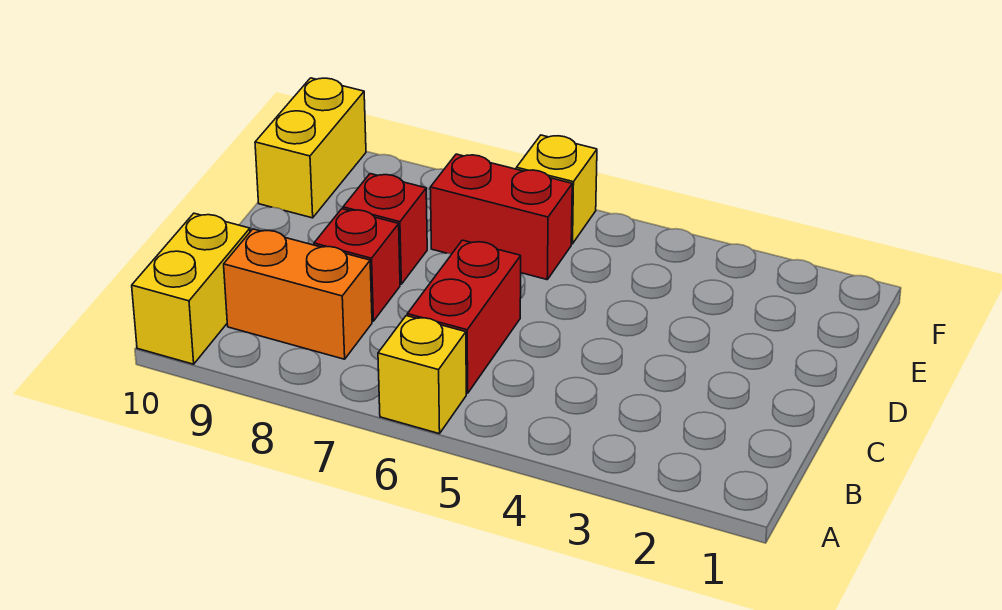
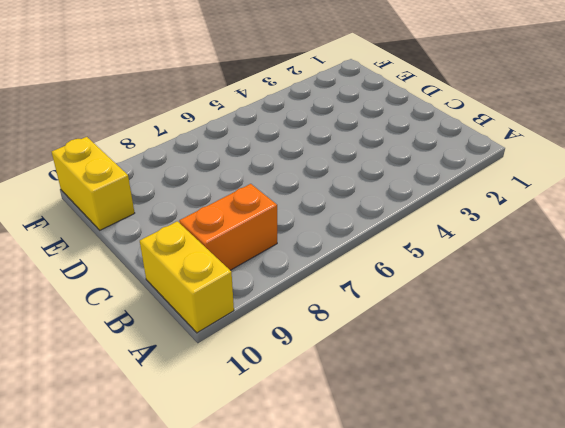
none -> yellow 1x1 brick [378,316,466,434]
none -> red 1x2 brick [407,240,521,393]

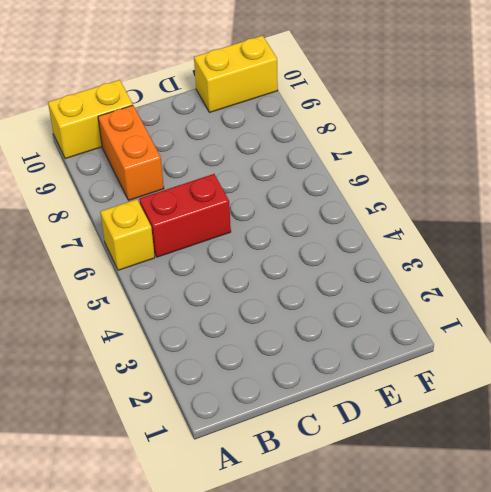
none -> red 1x1 brick [314,209,400,321]
none -> red 1x1 brick [343,174,427,284]

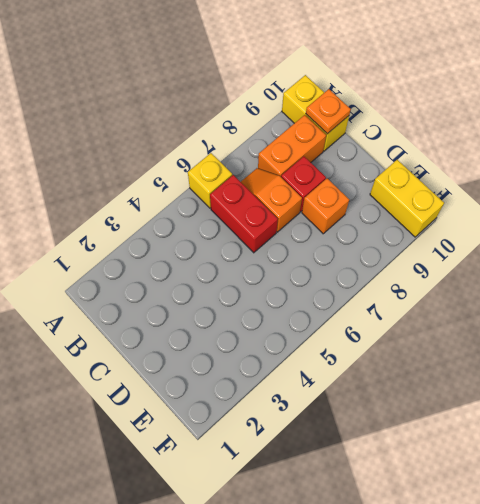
orange 1x2 slope [241,168,302,232] -> none
orange 1x1 plate [306,89,351,134] -> none
orange 1x1 brick [302,179,349,234] -> red 1x1 brick [343,174,427,284]
none -> red 1x2 brick [430,154,572,280]
none -> yellow 1x1 brick [516,135,597,244]

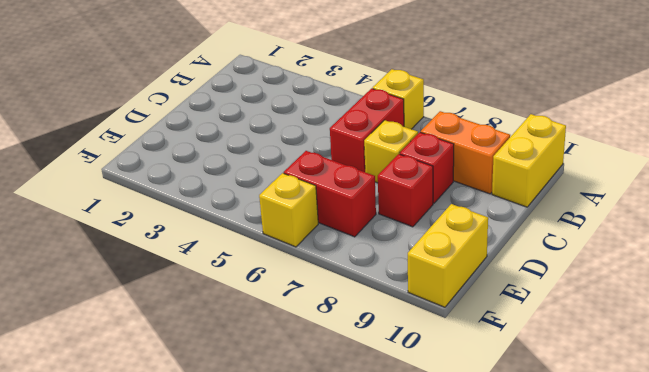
yellow 1x1 brick [364,120,418,183] -> none

